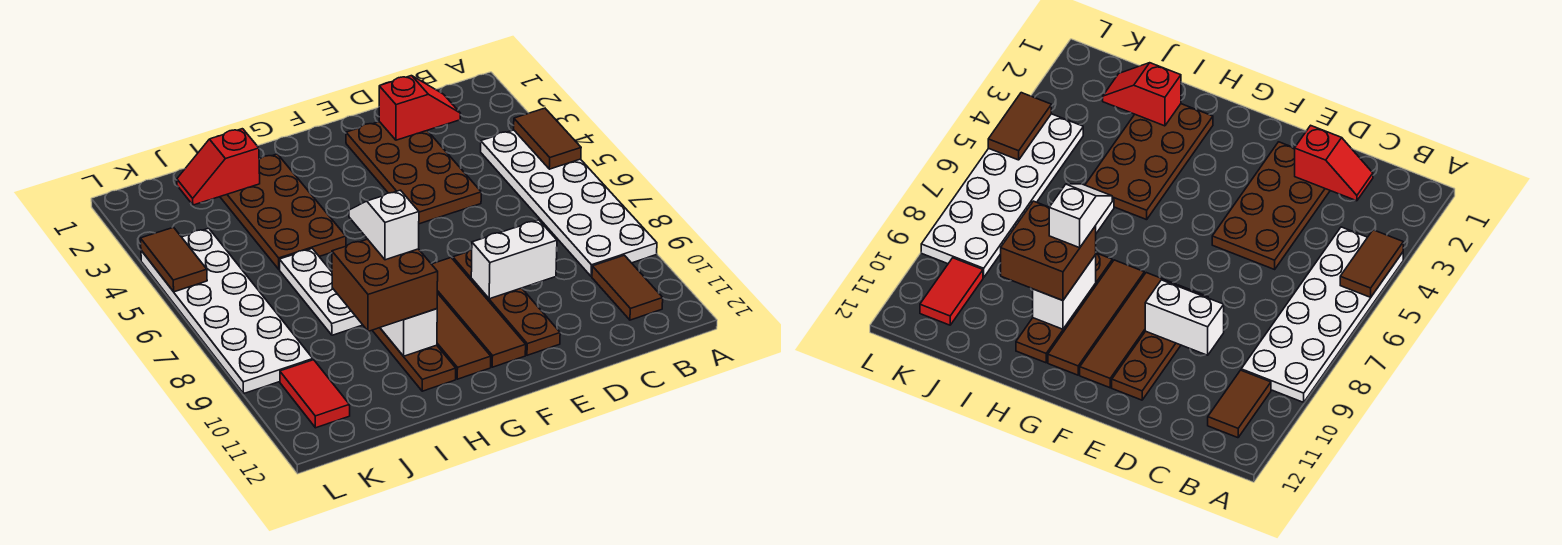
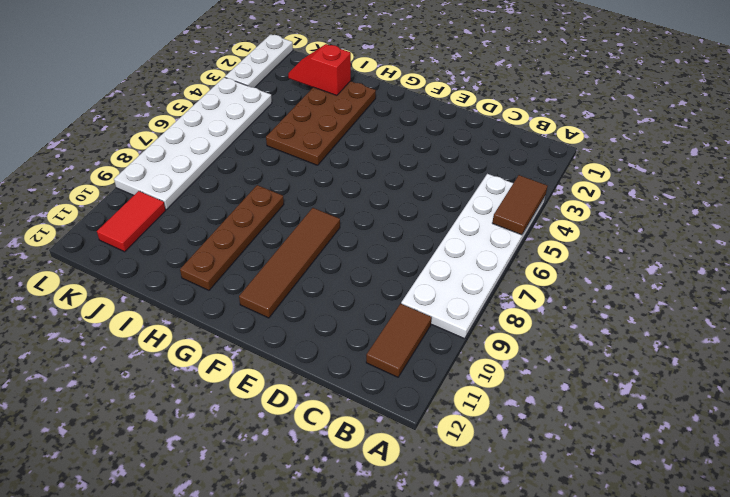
white 1x3 plate [225,34,293,88] -> white 1x3 plate moved to [279,249,362,335]
none -> brown 2x4 plate [346,122,481,224]
none -> brown 1x4 plate [453,249,560,355]
none -> brown 1x4 tile [437,293,491,379]

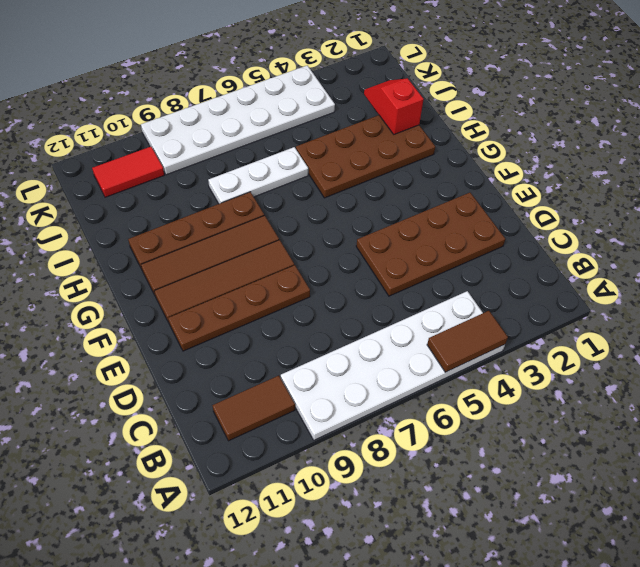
none -> red 1x2 slope [379,76,460,140]
none -> white 1x2 brick [471,220,557,299]
none -> white 1x2 brick [380,309,437,356]

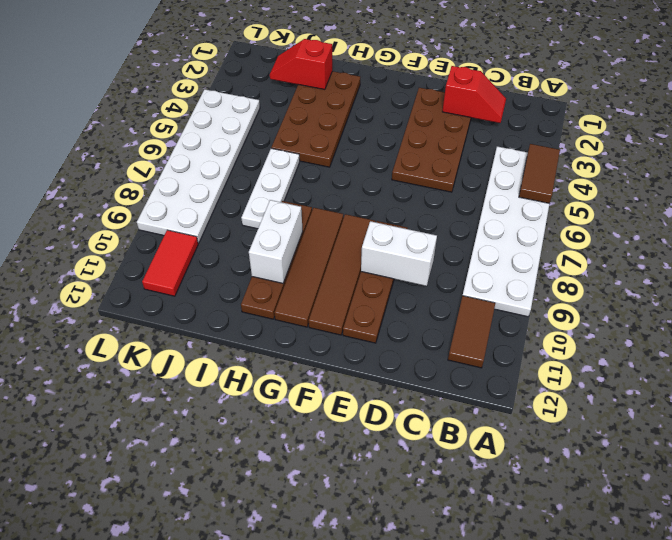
none -> brown 1x2 tile [140,227,207,292]
none -> brown 2x2 brick [332,239,438,331]
none -> white 1x2 slope [349,190,419,260]

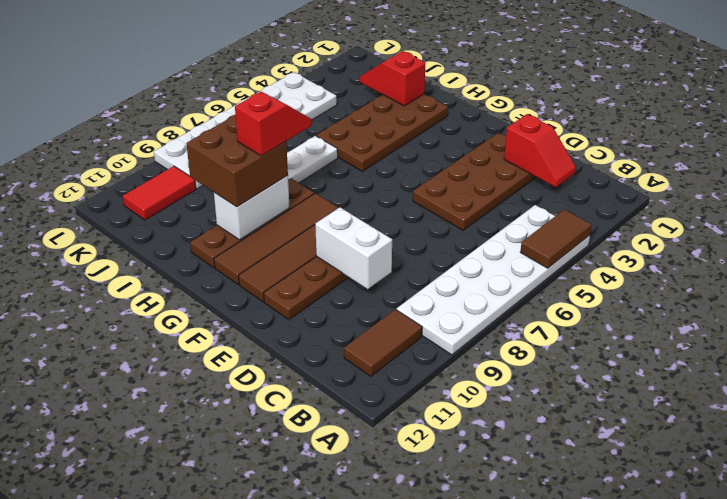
red 1x2 slope [235,92,312,156] -> white 1x2 slope [349,190,419,260]
none -> brown 1x2 tile [140,227,207,292]

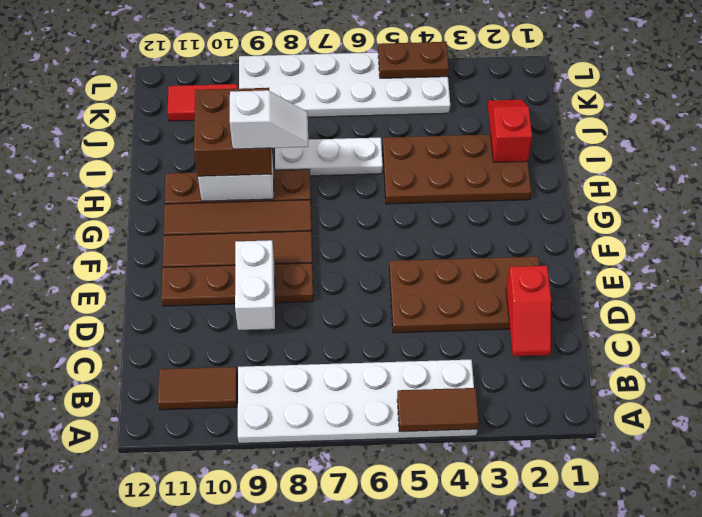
brown 1x2 plate [378,42,449,78] -> brown 1x2 tile [140,227,207,292]

